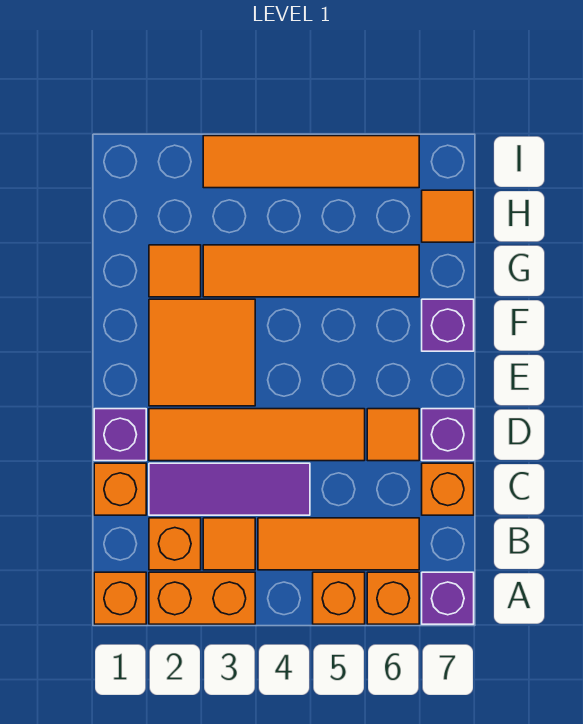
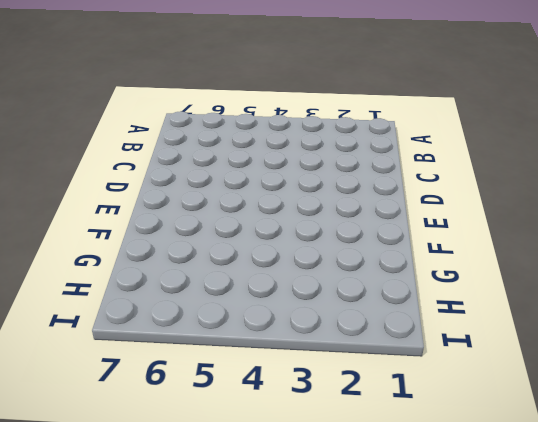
none -> orange 1x1 brick [94,572,146,624]
none -> orange 1x2 brick [149,572,255,624]
none -> orange 1x1 brick [313,572,365,624]

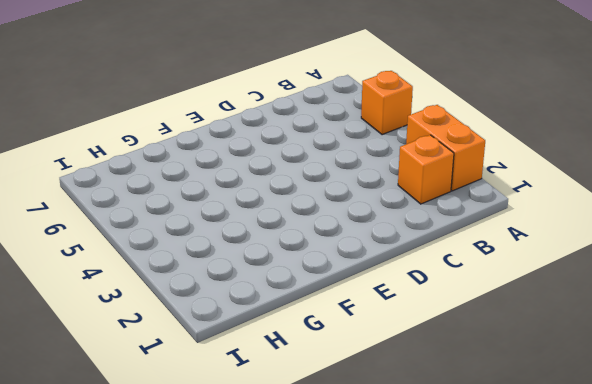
none -> orange 1x1 brick [94,572,146,624]
none -> orange 1x1 brick [367,572,419,624]
none -> purple 1x1 brick [422,572,474,624]

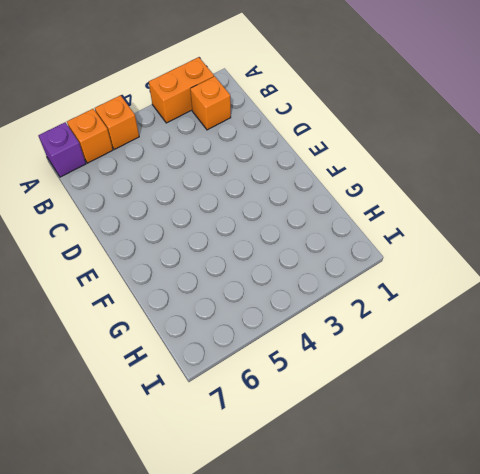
none -> orange 1x1 brick [94,572,146,624]
none -> orange 1x1 tile [203,518,255,570]
none -> orange 1x3 tile [258,518,419,570]

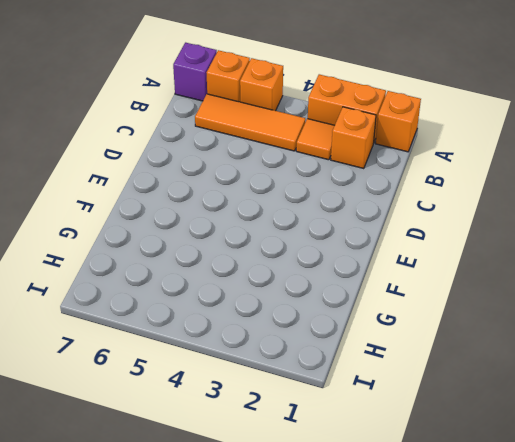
none -> orange 1x1 brick [94,463,146,515]
none -> purple 1x3 tile [149,463,310,515]
none -> orange 1x1 brick [422,463,474,515]

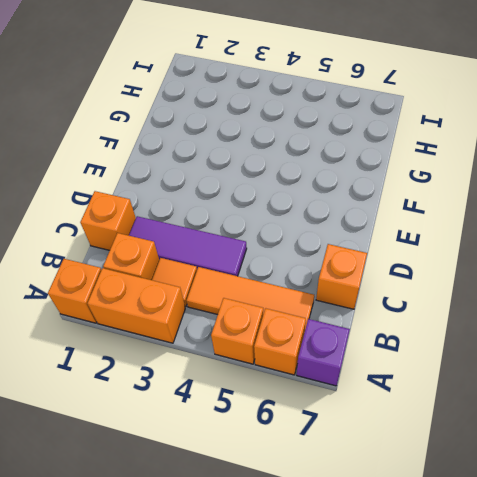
none -> purple 1x1 brick [94,409,146,461]
none -> orange 1x4 tile [149,409,365,461]
none -> orange 1x1 tile [367,409,419,461]

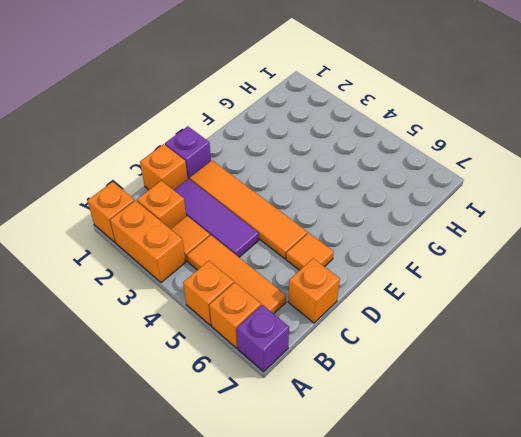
none -> purple 1x1 brick [422,409,474,461]
none -> orange 2x2 tile [149,299,255,406]
none -> purple 1x1 brick [422,299,474,351]

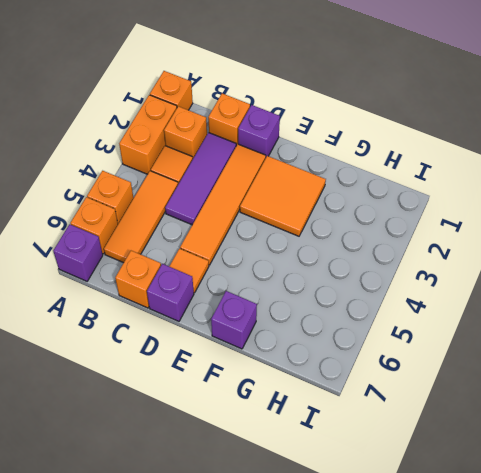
none -> orange 1x1 tile [149,245,201,297]
none -> orange 1x4 tile [203,245,419,297]
none -> orange 1x1 tile [422,190,474,242]

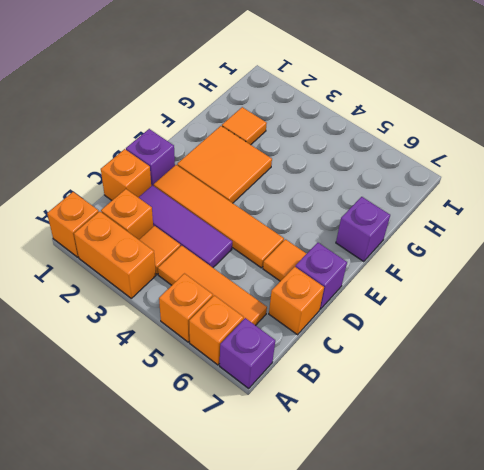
none -> orange 1x4 tile [203,245,419,297]
none -> orange 1x1 tile [422,190,474,242]
none -> orange 1x4 tile [203,136,419,188]

